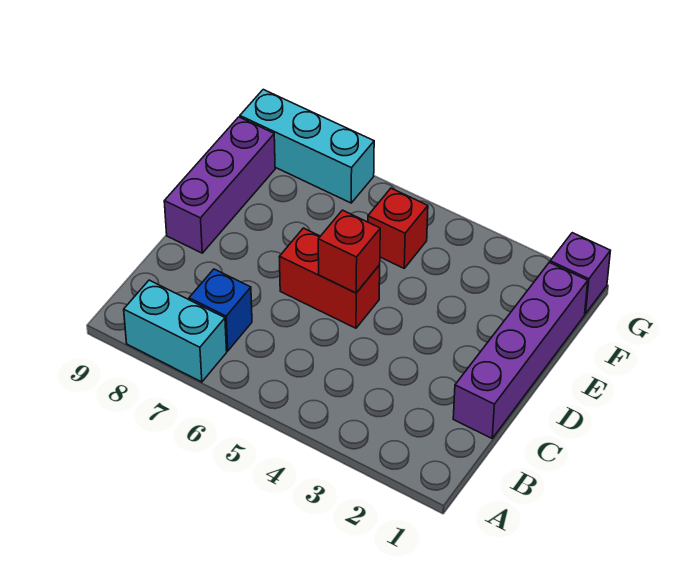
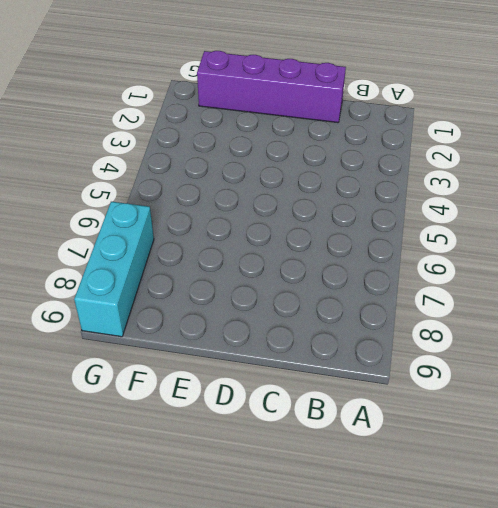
none -> cyan 1x2 brick [124,280,227,382]
none -> blue 1x1 brick [189,269,252,351]

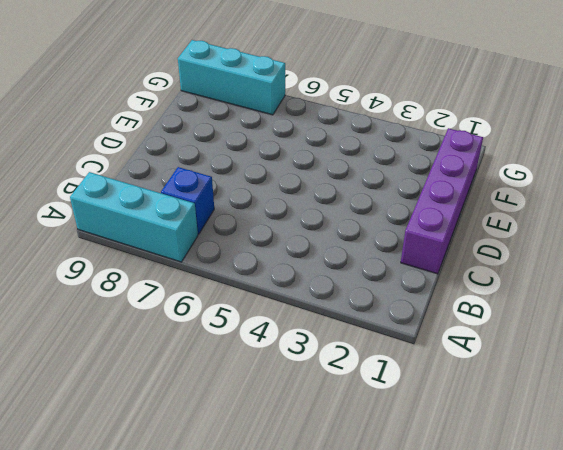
cyan 1x3 brick [70,172,198,262] -> cyan 1x2 brick [124,280,227,382]
none -> red 1x2 brick [279,228,380,328]
none -> purple 1x3 brick [164,117,275,253]

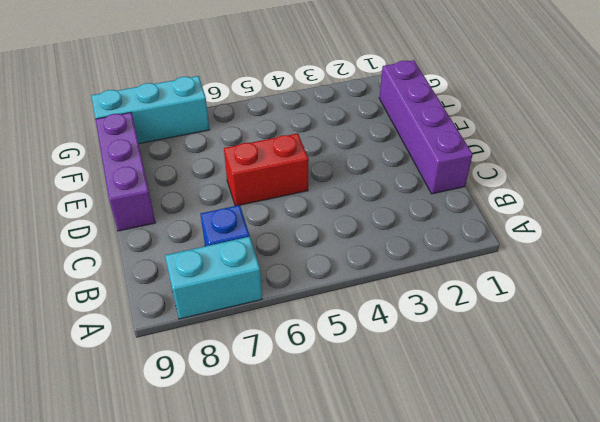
none -> red 1x1 brick [368,188,428,268]
none -> purple 1x1 brick [550,233,610,314]

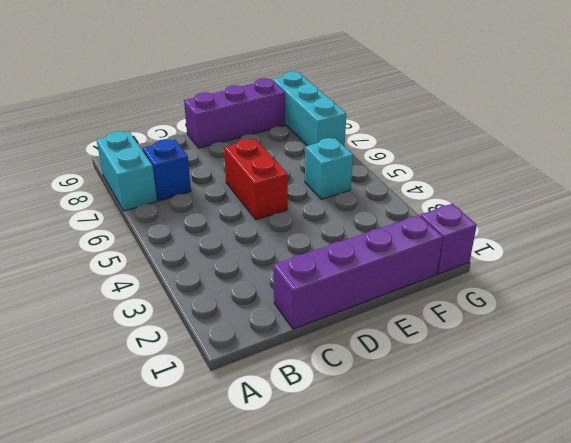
cyan 1x1 brick [305,138,353,199] -> red 1x1 brick [368,188,428,268]
none -> red 1x1 brick [318,210,380,293]

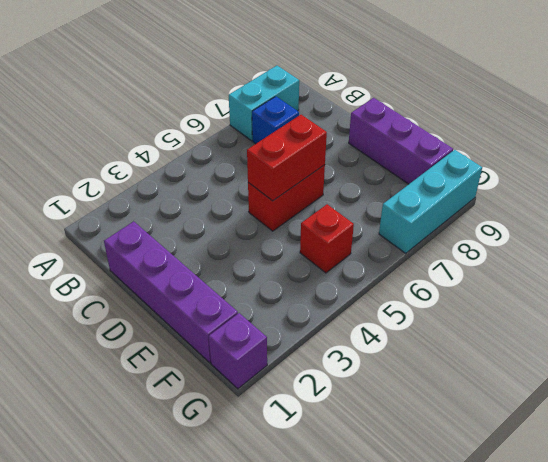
red 1x2 brick [247,115,327,201] -> red 1x1 brick [318,210,380,293]

